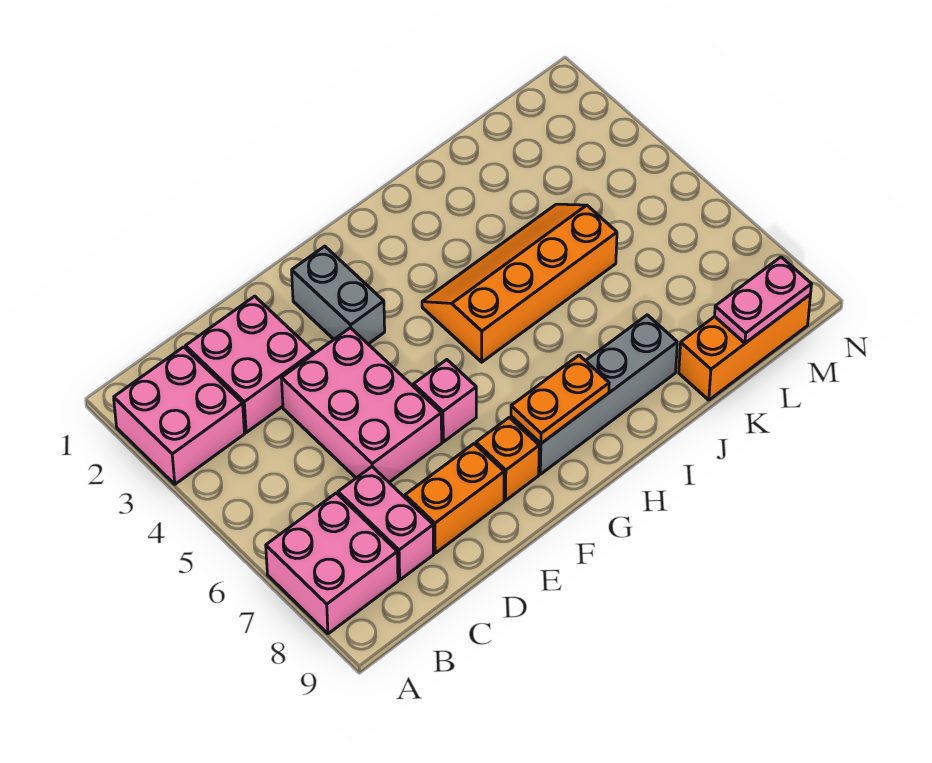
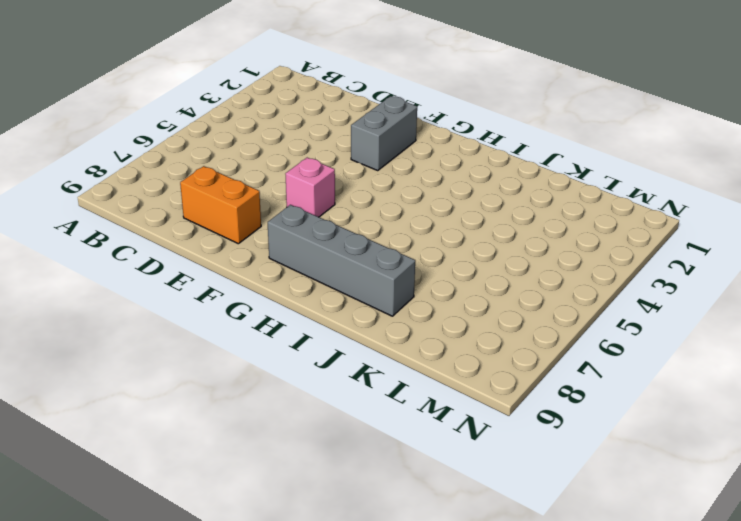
none -> pink 2x2 brick [114,347,245,484]
none -> pink 2x2 brick [266,493,398,634]
none -> pink 2x2 brick [186,296,314,432]

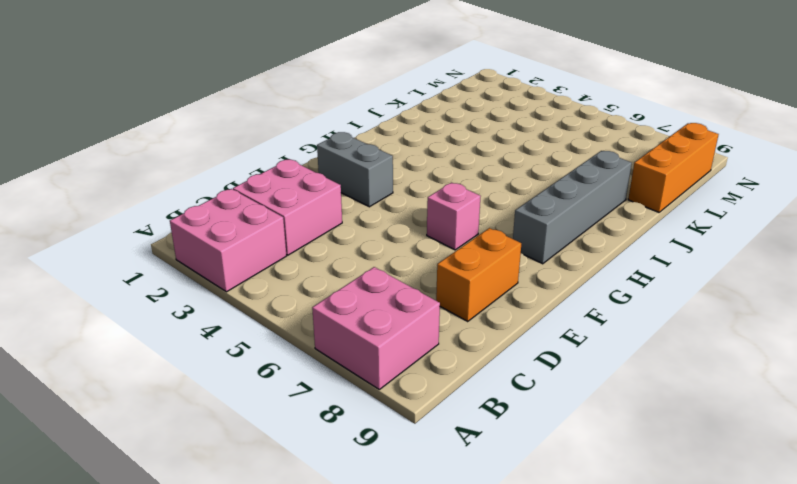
none -> pink 1x2 brick [338,467,434,580]
none -> pink 2x3 brick [282,328,442,482]
none -> orange 1x1 brick [476,418,539,500]

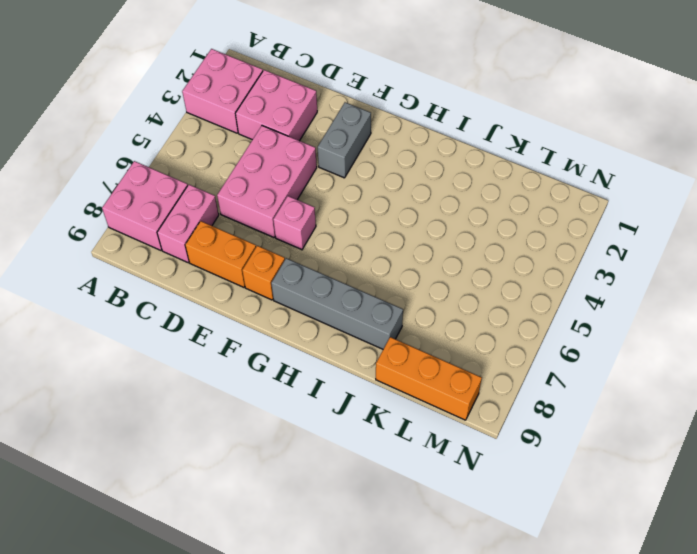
none -> orange 2x4 slope [422,204,617,362]
none -> orange 1x2 plate [511,355,609,443]
none -> pink 1x2 plate [715,257,812,343]

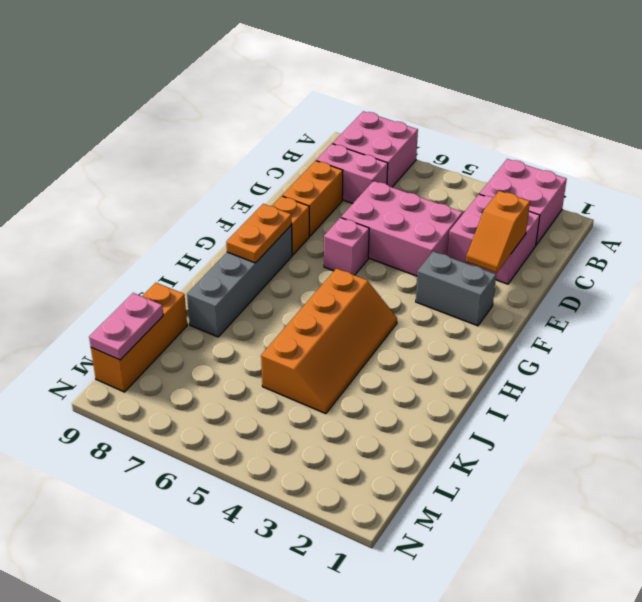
orange 1x2 slope [466,191,530,273] -> none

